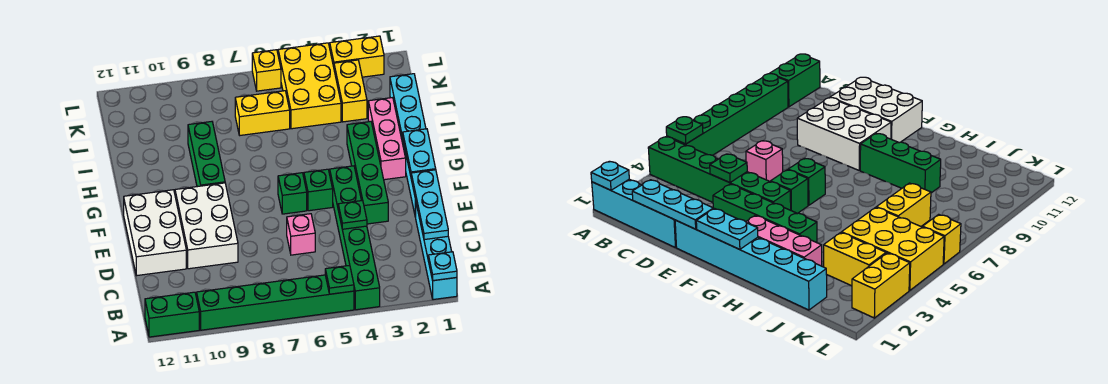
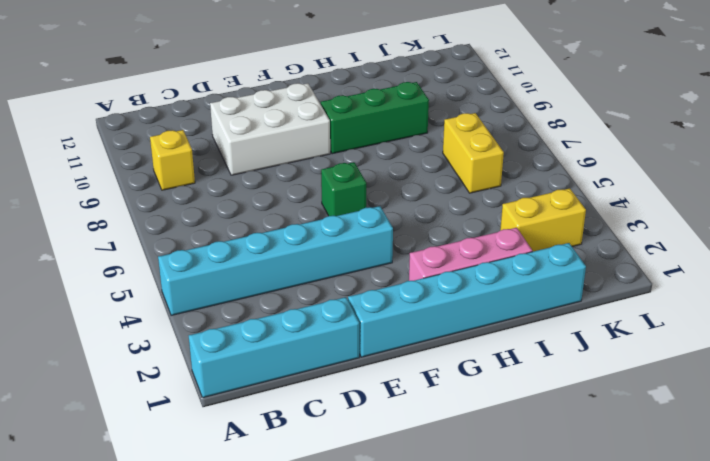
cyan 1x6 brick [158,206,393,316] -> green 1x6 brick [330,166,380,310]
yellow 1x1 brick [150,130,195,190] -> yellow 1x1 brick moved to [252,50,281,91]
none -> green 1x6 brick [197,275,354,330]
none -> green 1x2 brick [145,292,199,337]
none -> pink 1x1 brick [287,214,315,255]

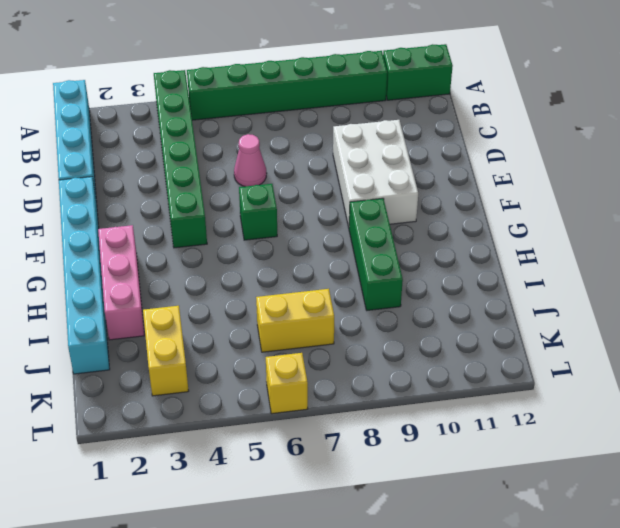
pink 1x1 cone [234,134,267,186] -> pink 1x1 brick [287,214,315,255]
none -> white 2x3 brick [124,190,186,276]
none -> green 1x4 brick [347,122,388,224]
none -> green 1x1 brick [304,169,333,211]

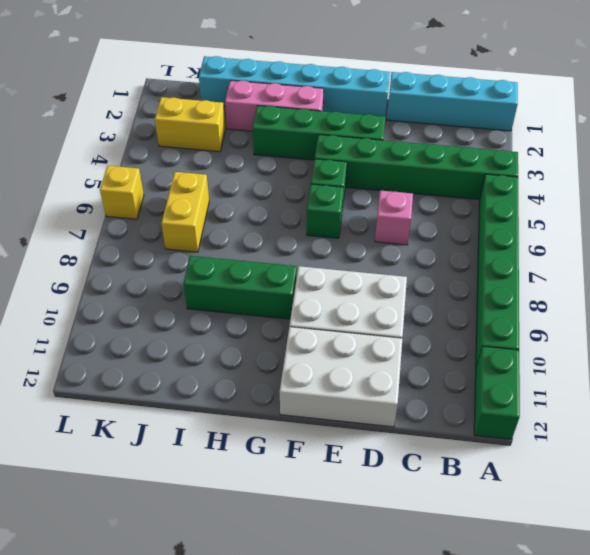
none -> yellow 2x3 brick [278,43,341,129]
none -> yellow 1x2 brick [330,36,384,77]
none -> cyan 1x1 plate [428,252,457,281]

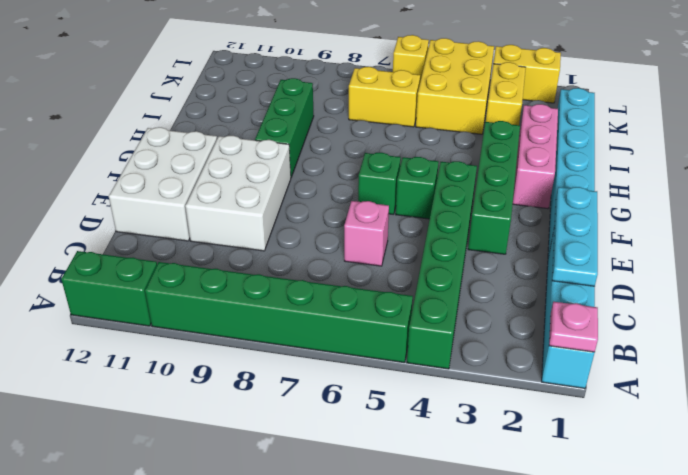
pink 1x1 plate [549,302,598,352] -> cyan 1x1 plate [428,252,457,281]
none -> green 1x1 plate [325,265,354,294]
none -> green 1x1 plate [338,201,367,229]
none -> cyan 1x2 plate [403,129,436,176]

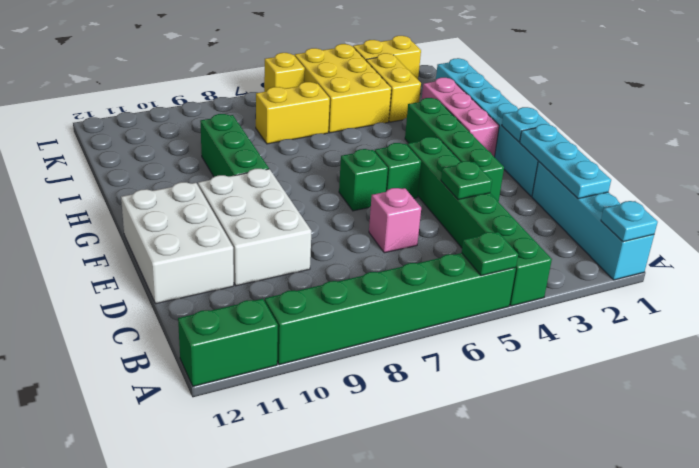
cyan 1x1 plate [502,107,550,142] -> cyan 1x2 plate [403,129,436,176]

